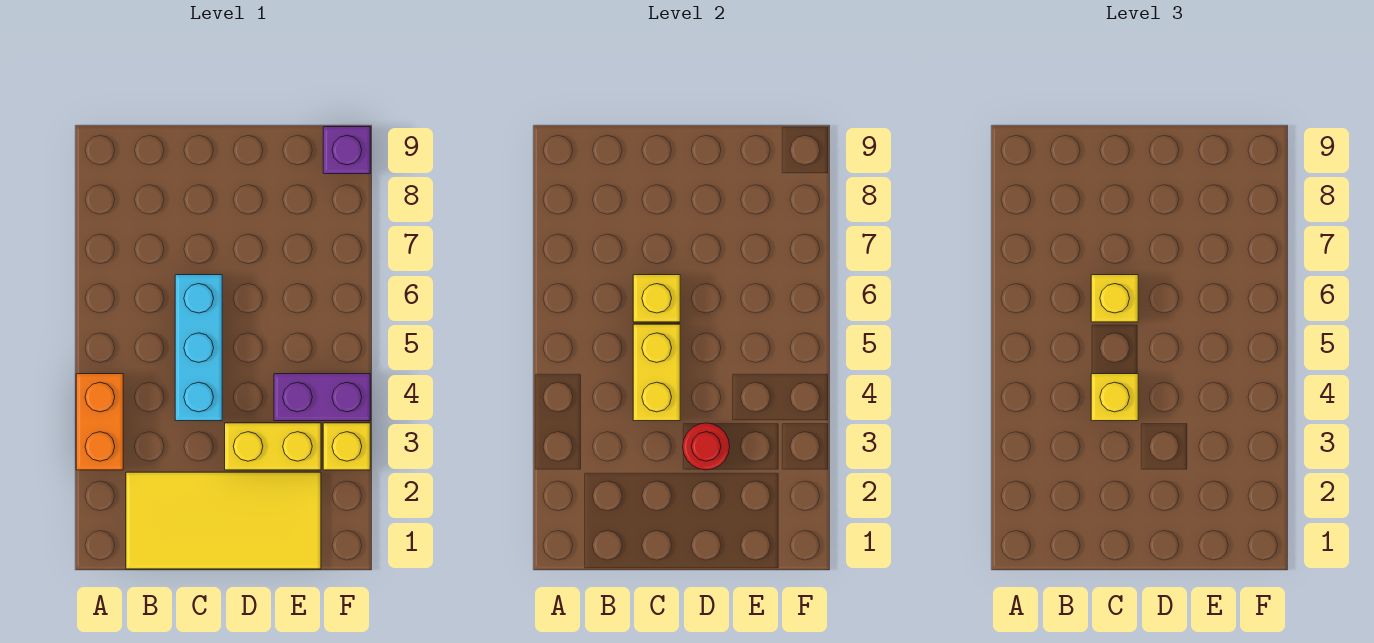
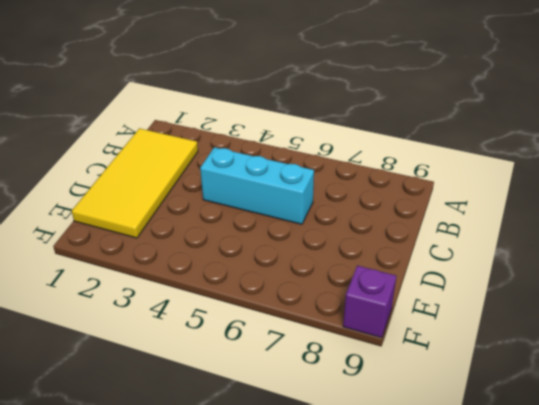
none -> orange 1x2 brick [76,374,123,470]
none -> yellow 1x2 brick [225,423,321,470]
none -> purple 1x2 brick [274,374,370,421]

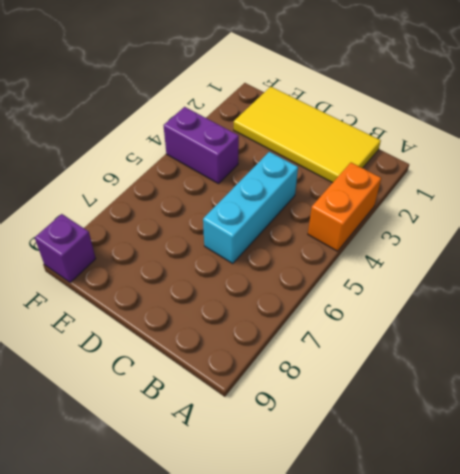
none -> yellow 1x2 brick [225,423,321,470]
none -> yellow 1x1 brick [323,423,370,470]
none -> yellow 1x2 brick [633,324,680,421]

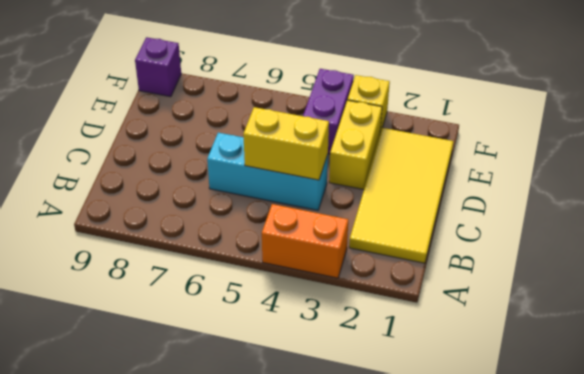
none -> yellow 1x1 brick [633,275,680,322]
none -> red 1x1 round brick [683,423,730,470]
none -> yellow 1x1 brick [1091,374,1138,421]

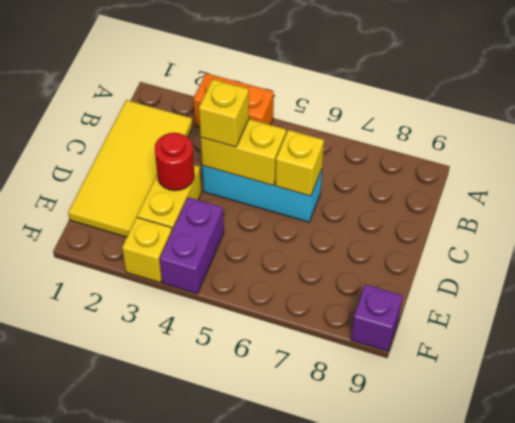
none -> yellow 1x1 brick [1091,275,1138,322]

